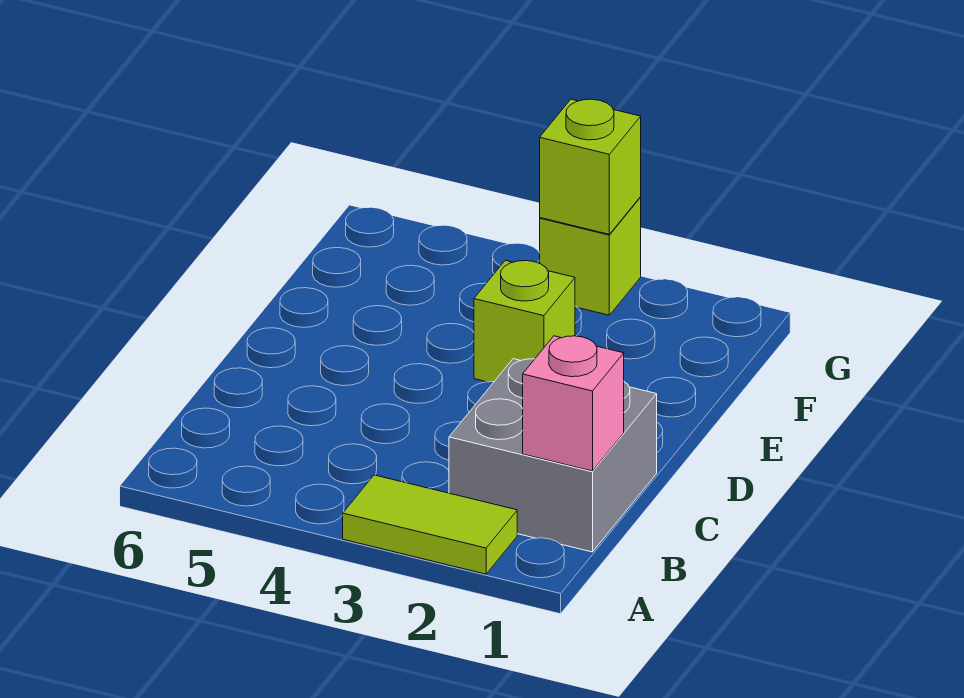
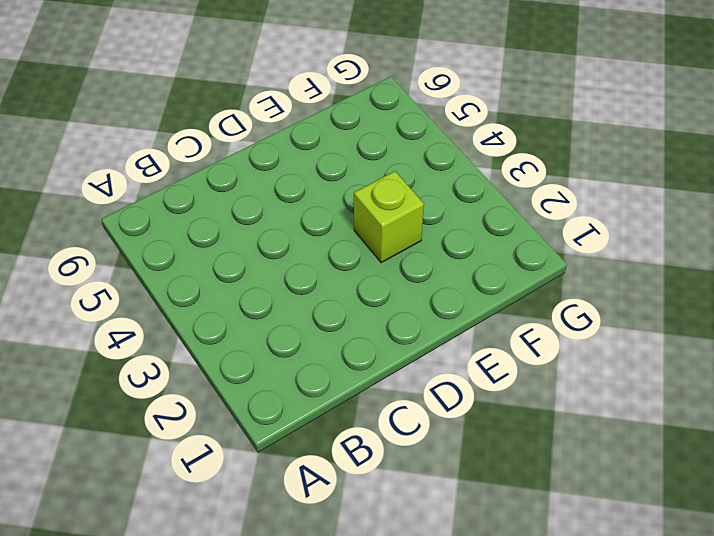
none -> lime 1x2 tile [343,475,517,574]
none -> grey 2x2 brick [449,359,657,552]

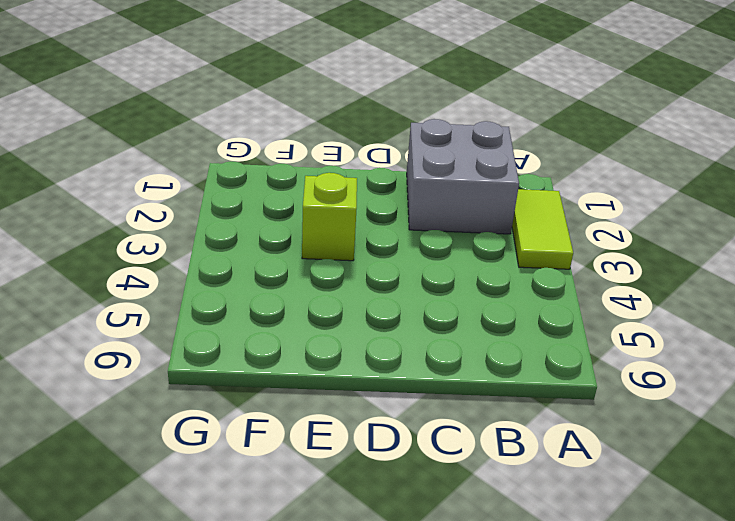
none -> lime 1x1 brick [540,197,641,315]
none -> pink 1x1 brick [523,336,624,471]

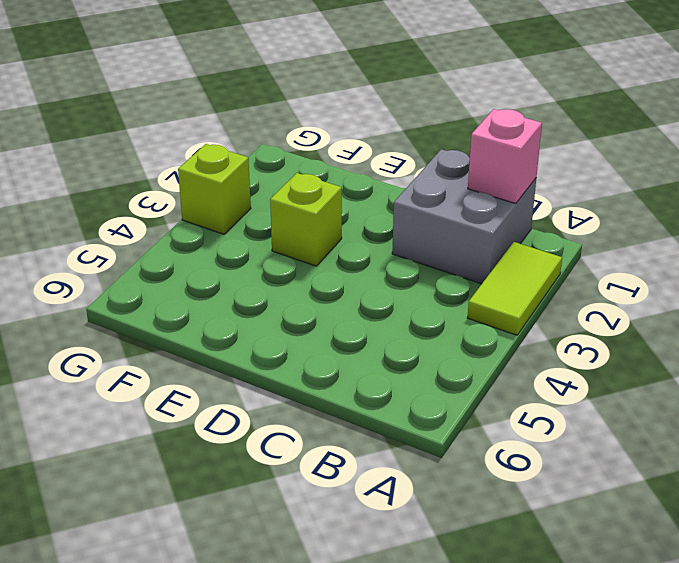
none -> lime 1x1 brick [540,99,641,234]

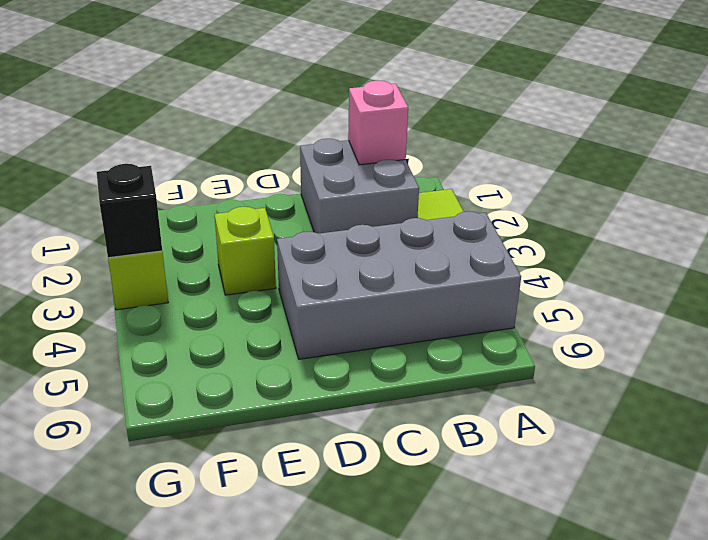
grey 2x4 brick [277,211,521,359] -> none
black 1x1 brick [97,164,162,258] -> lime 1x1 brick [540,99,641,234]

